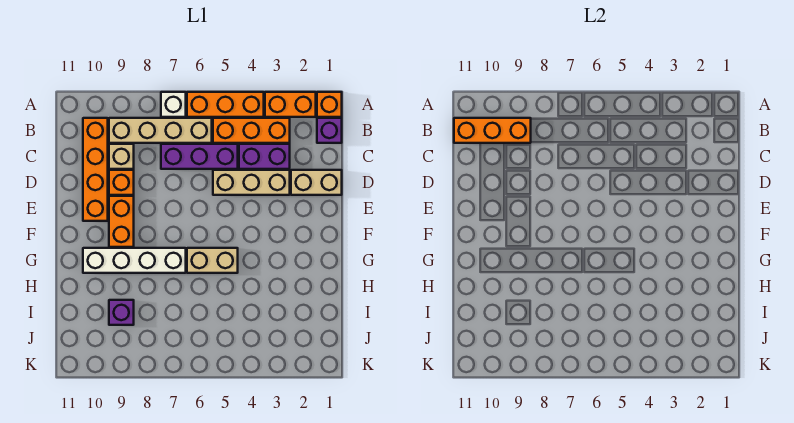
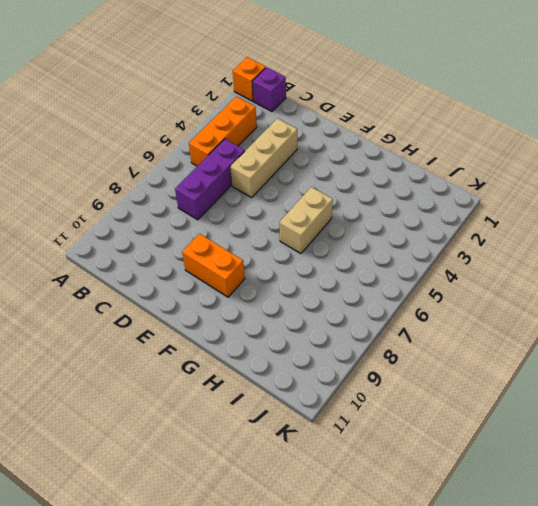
none -> orange 1x2 brick [265,92,316,117]
none -> orange 1x3 brick [187,92,264,117]
none -> white 1x1 brick [161,92,186,117]

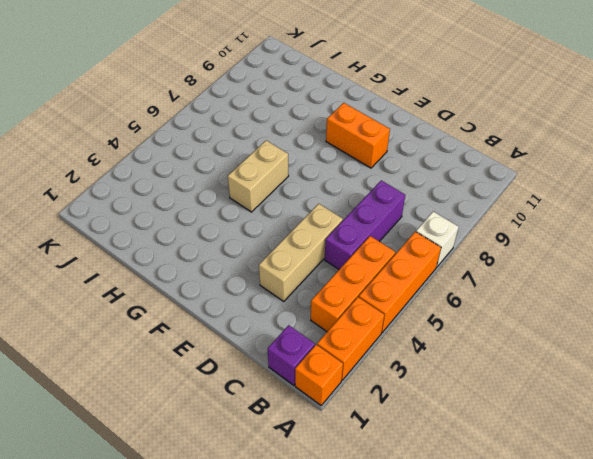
none -> tan 1x4 brick [109,118,212,143]
none -> orange 1x4 brick [83,118,108,221]
none -> purple 1x2 brick [239,144,290,169]

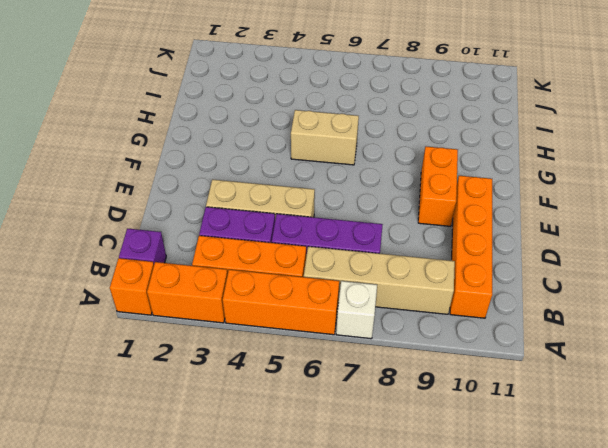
none -> tan 1x1 brick [109,144,134,169]
none -> tan 1x2 brick [291,170,342,195]
none -> orange 1x1 brick [109,170,134,195]

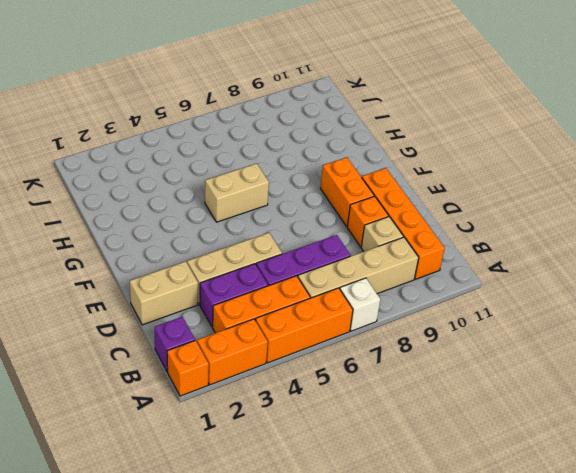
none -> white 1x4 brick [83,248,186,273]
none -> purple 1x1 brick [109,300,134,325]
none -> orange 1x3 brick [454,118,531,143]

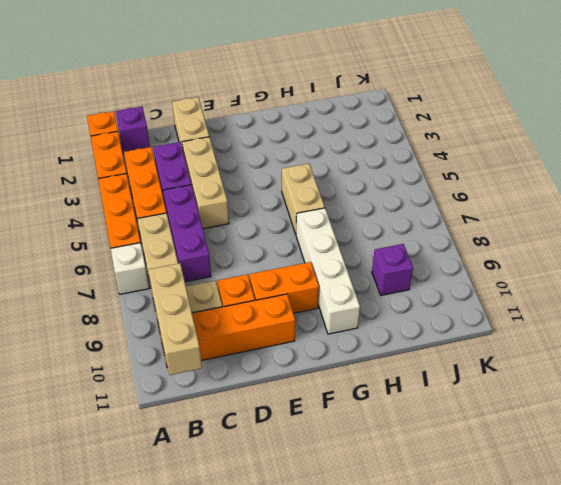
tan 1x3 brick [149,263,202,375] -> orange 1x3 brick [454,118,531,143]

